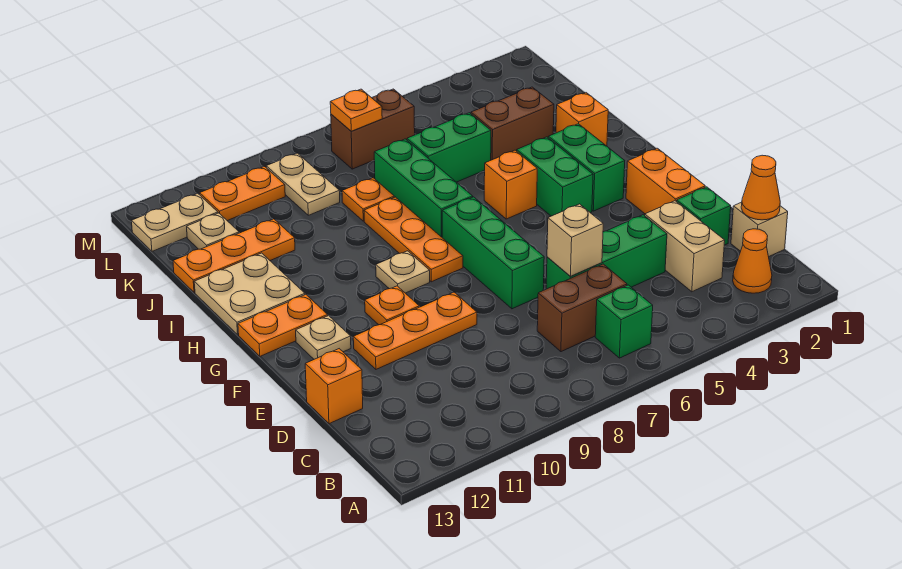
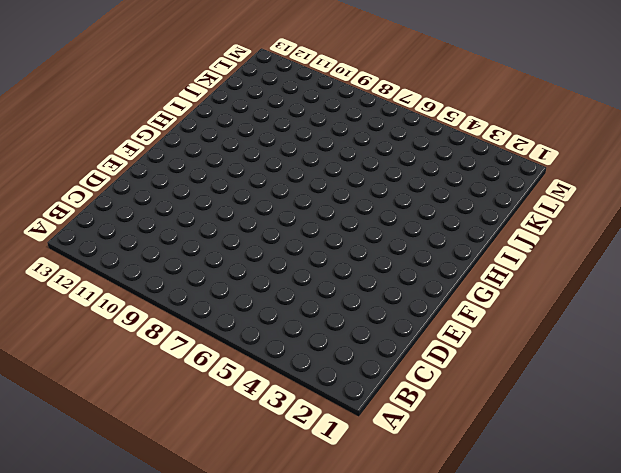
none -> orange 1x1 cone [733,229,772,293]
none -> green 1x1 brick [595,285,653,358]
none -> tan 1x1 brick [731,202,788,257]
none -> tan 1x2 brick [645,201,725,292]

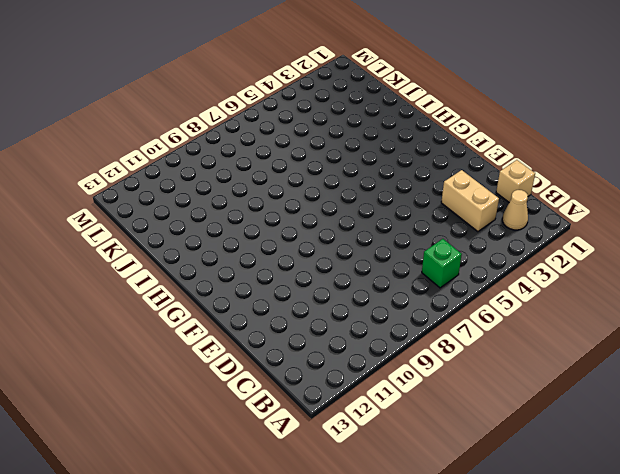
tan 1x1 cone [502,190,528,230] -> orange 1x1 cone [733,229,772,293]
none -> brown 1x2 brick [537,264,627,352]
none -> green 1x1 brick [677,187,731,245]
none -> green 1x3 brick [546,215,667,289]
none -> orange 1x1 brick [305,349,363,424]

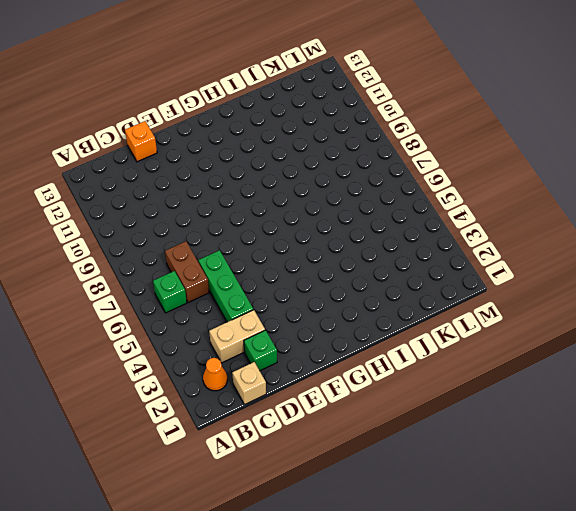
none -> orange 1x2 brick [626,148,705,214]
none -> green 1x3 brick [442,197,544,309]
none -> orange 1x3 plate [353,292,477,369]
none -> orange 1x1 plate [365,286,419,325]

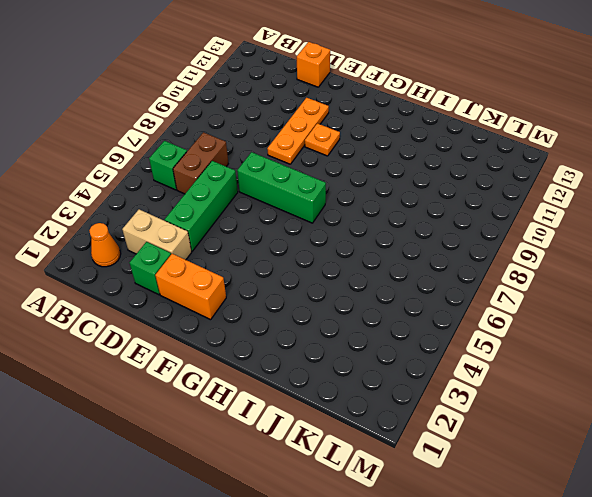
none -> tan 1x1 brick [731,202,788,257]
none -> tan 1x1 plate [296,316,351,359]
none -> green 1x2 brick [548,124,625,211]
none -> green 1x2 brick [517,137,593,216]

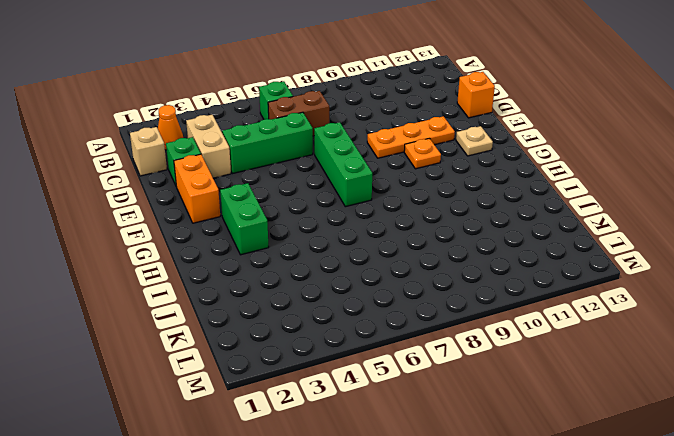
none -> green 1x2 brick [517,137,593,216]
none -> orange 1x3 plate [364,197,463,282]
none -> tan 1x1 plate [376,251,430,293]
none -> orange 1x2 plate [238,295,328,356]

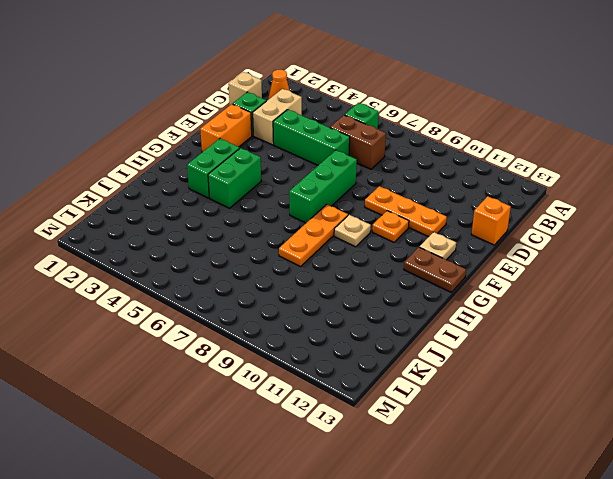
brown 1x2 plate [404,247,466,292] -> orange 1x2 plate [238,295,328,356]
none -> orange 1x1 brick [484,150,537,219]
none -> green 1x3 brick [374,139,473,237]
none -> tan 2x2 plate [194,253,305,335]
none -> orange 1x1 brick [556,93,608,146]

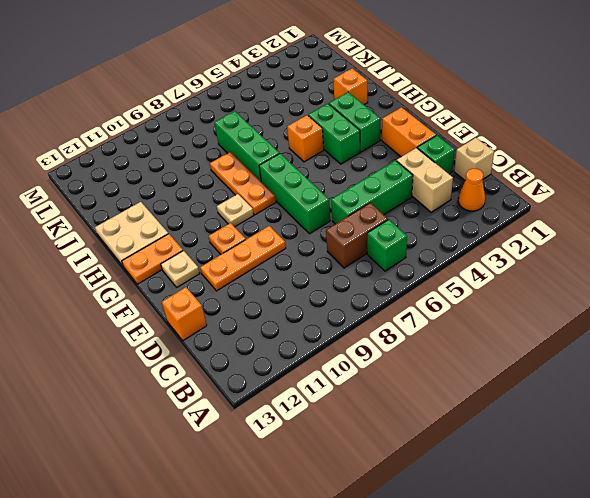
none -> brown 1x2 brick [471,87,554,160]
none -> green 1x2 brick [407,113,491,182]
none -> orange 1x1 plate [342,178,394,221]
none -> orange 1x3 plate [173,219,295,292]

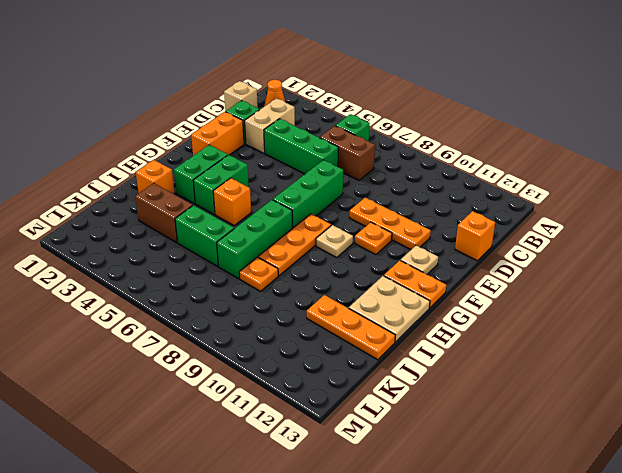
none -> tan 1x2 plate [266,153,340,215]
none -> tan 1x1 plate [187,213,239,249]
none -> brown 1x2 brick [331,89,415,169]
none -> orange 1x2 plate [200,167,285,221]

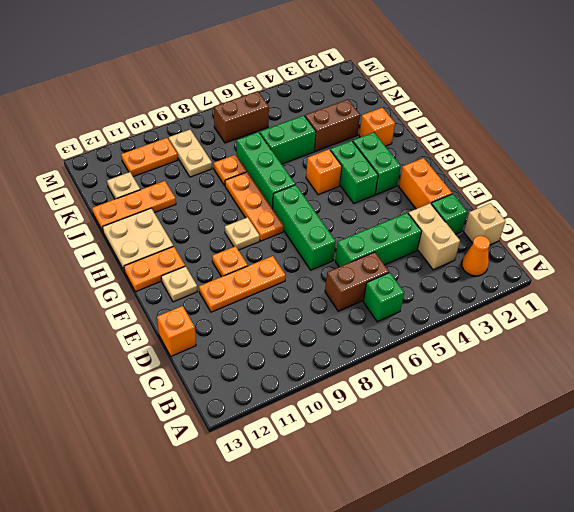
none -> tan 1x2 plate [131,194,218,251]
none -> orange 1x1 cone [741,155,780,220]
none -> tan 1x1 brick [547,204,603,277]
none -> orange 1x1 plate [330,89,382,131]

